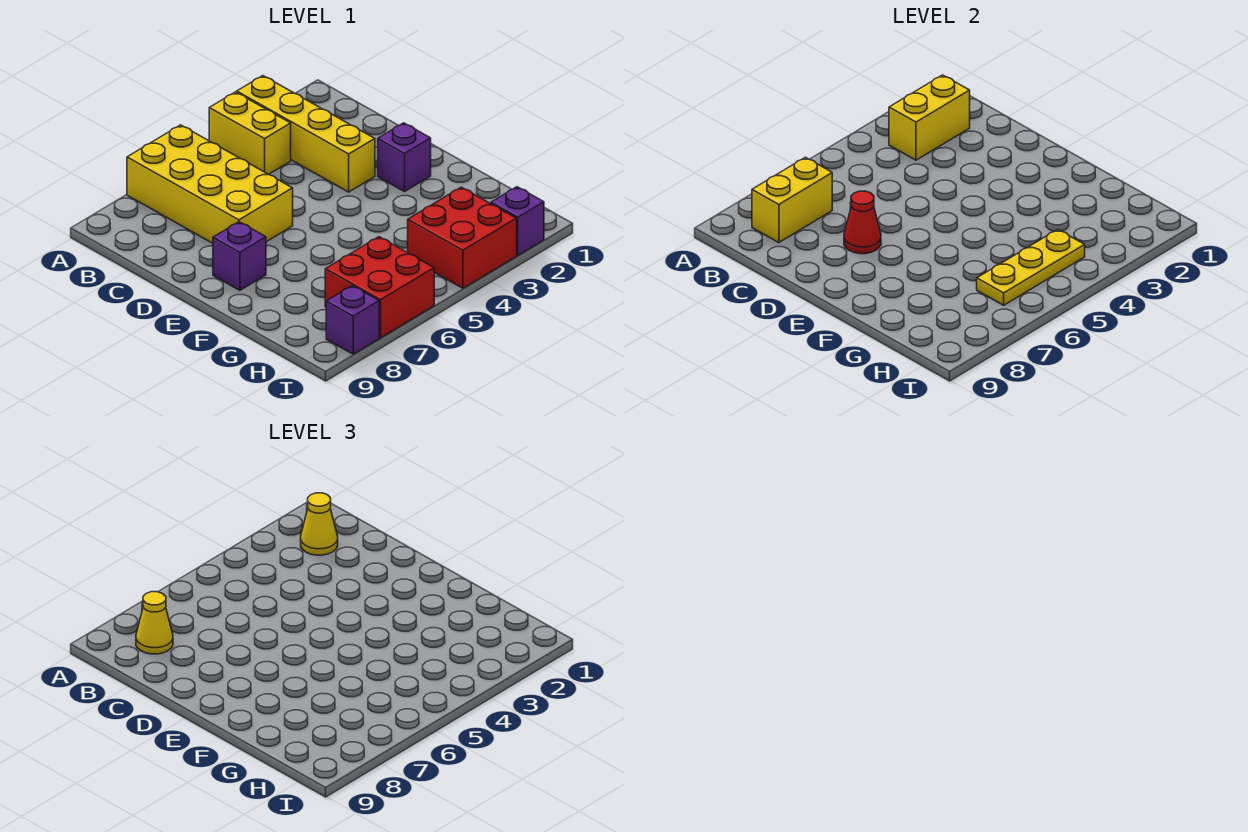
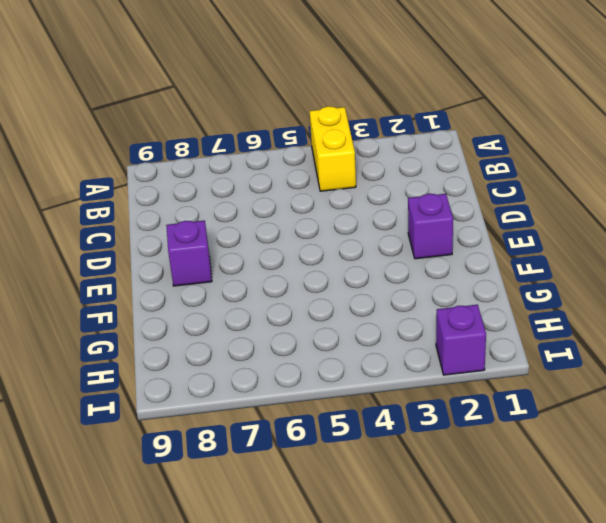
none -> yellow 1x4 brick [237,76,375,192]
none -> yellow 2x4 brick [127,125,293,243]
none -> red 2x2 brick [408,187,517,288]

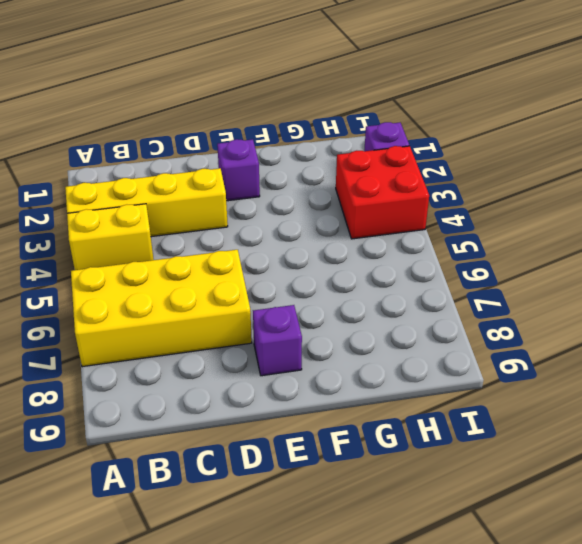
none -> red 2x2 brick [325,237,434,338]
none -> purple 1x1 brick [326,286,379,354]
none -> yellow 1x2 brick [889,75,970,160]

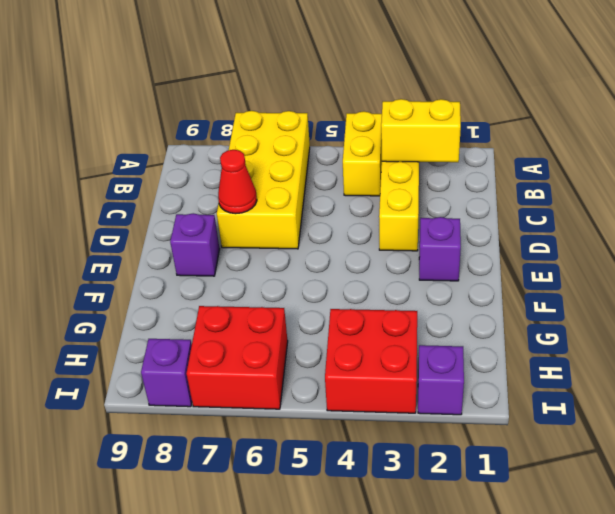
none -> yellow 1x2 brick [752,157,832,243]
none -> yellow 1x3 plate [977,229,1085,305]
none -> yellow 1x1 cone [301,493,338,555]

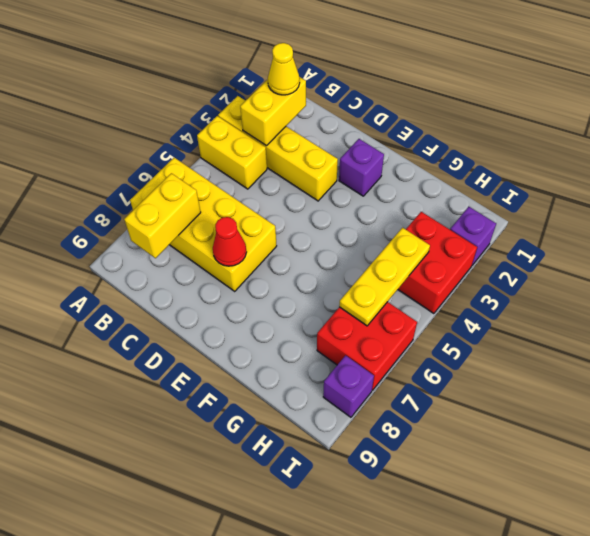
none -> purple 1x1 brick [213,222,266,290]
none -> yellow 1x1 cone [136,592,173,654]

